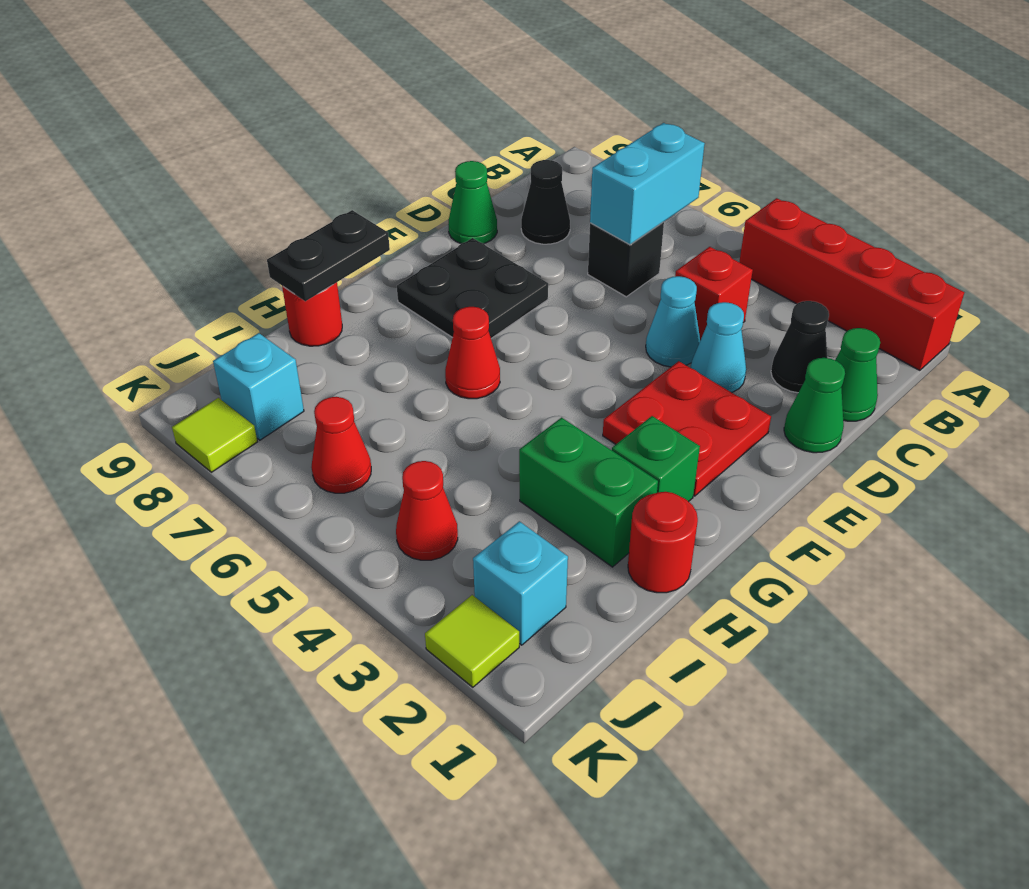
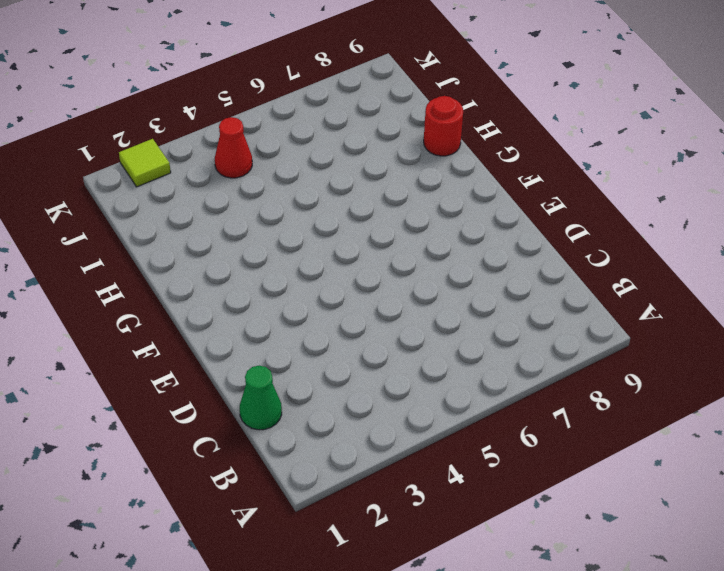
none -> red 1x4 brick [739,198,964,370]
none -> black 1x1 cone [771,301,829,393]
none -> red 1x1 brick [675,247,753,340]

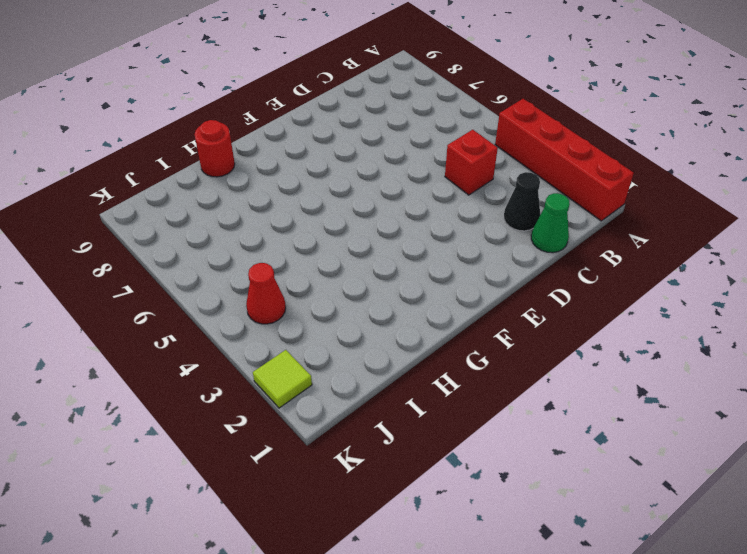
none -> black 1x1 brick [588,222,664,297]
none -> black 1x1 cone [521,160,570,244]
none -> green 1x1 cone [784,358,845,453]

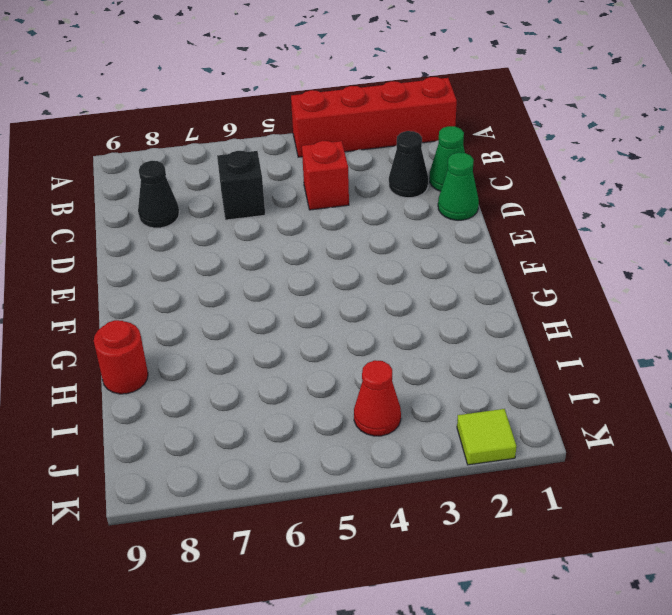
none -> cyan 1x1 cone [691,302,746,393]
none -> cyan 1x1 cone [646,276,700,367]
none -> green 1x1 cone [448,161,497,244]

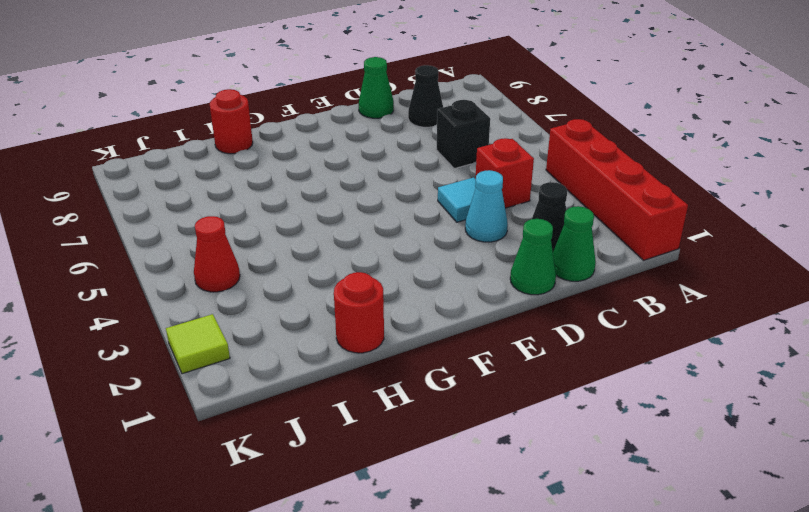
cyan 1x1 tile [438,177,476,222] -> cyan 1x1 cone [646,276,700,367]
none -> red 2x2 plate [603,361,771,496]
none -> black 2x2 plate [397,238,548,338]
none -> green 1x1 brick [612,416,700,502]

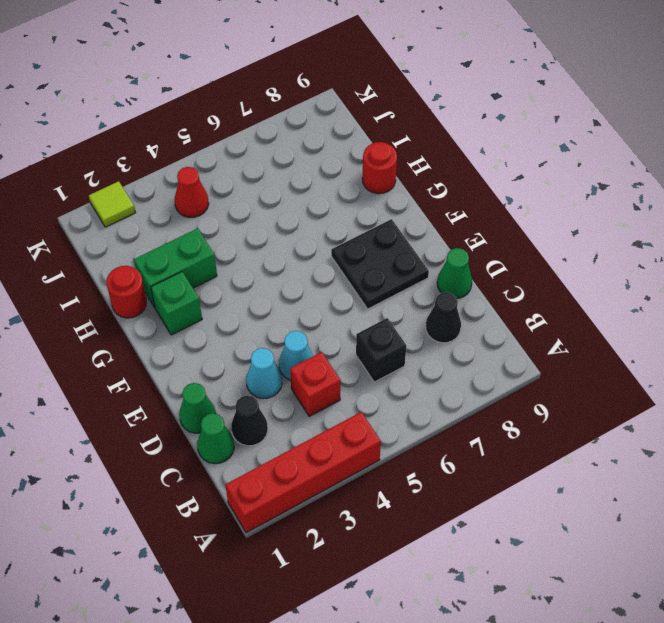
none -> red 2x2 plate [603,361,771,496]
none -> red 1x1 cone [445,307,500,399]
none -> cyan 1x1 brick [473,521,568,645]

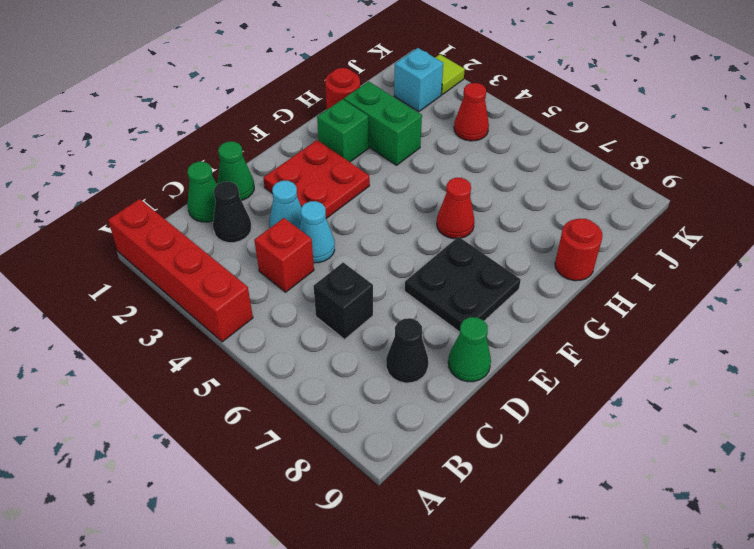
none -> red 1x1 cone [311,397,371,493]
none -> cyan 1x1 brick [213,333,304,440]
none -> lime 1x1 tile [172,398,257,472]

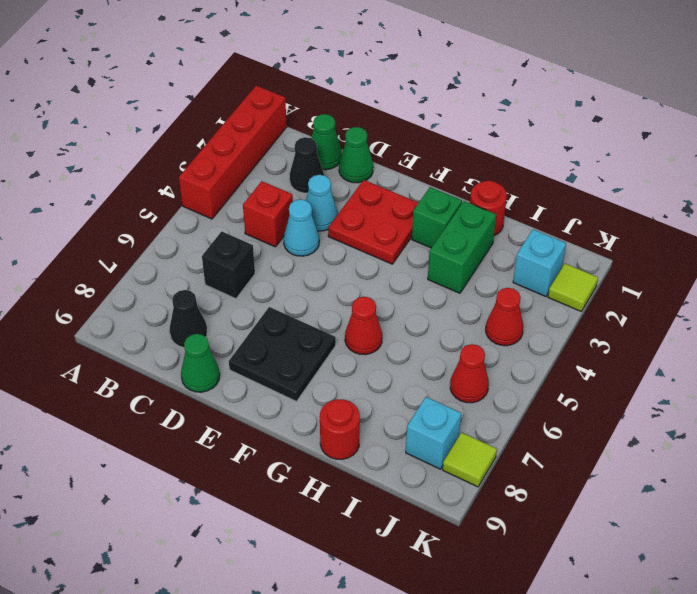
none -> cyan 1x2 brick [590,123,705,245]
none -> black 1x2 plate [267,210,390,301]

